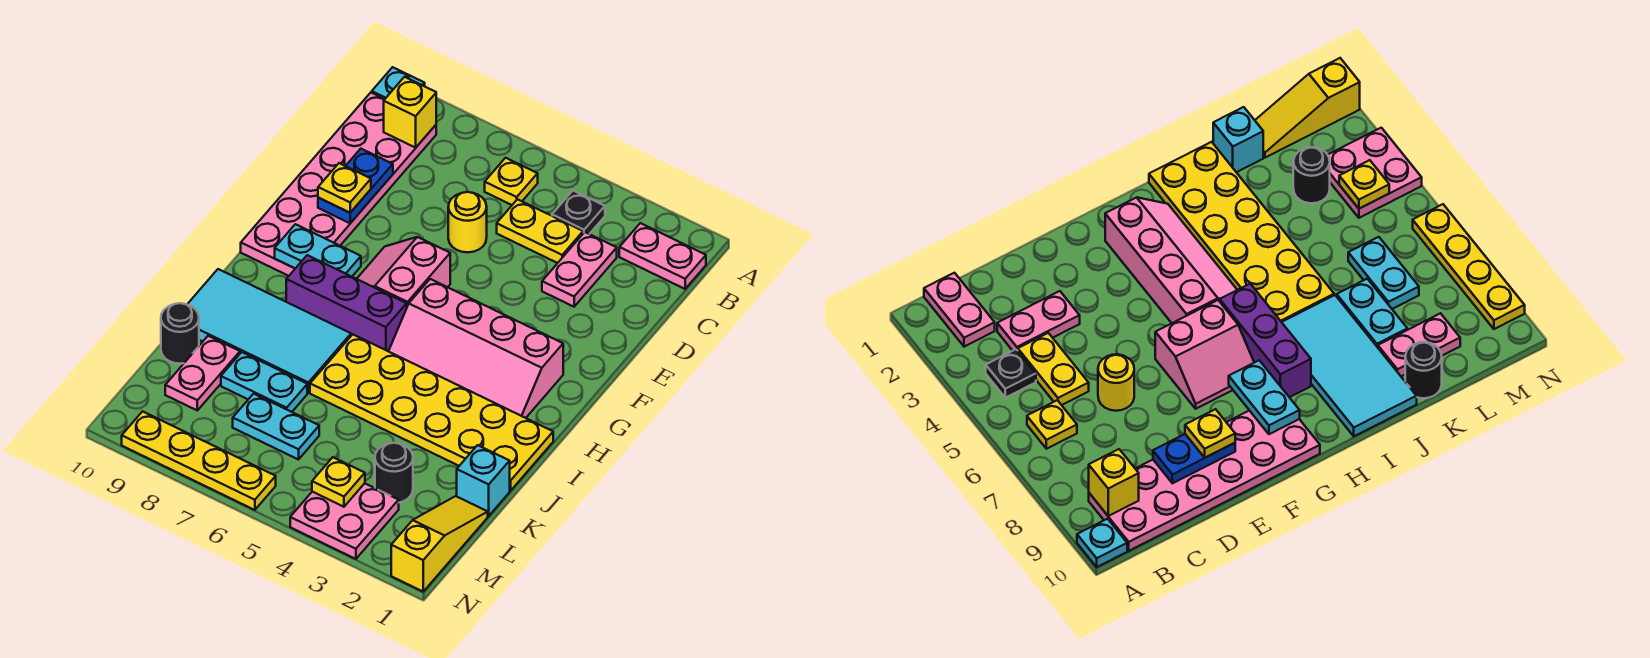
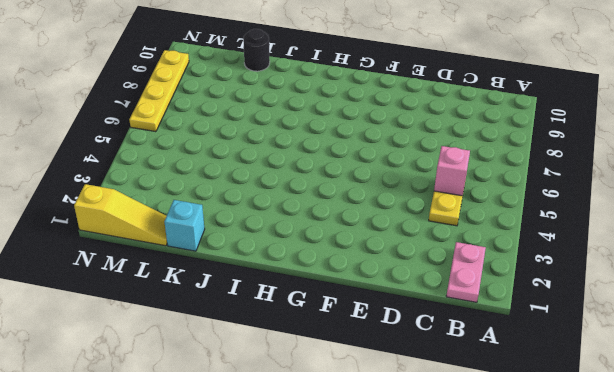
pink 1x1 brick [434,146,470,196] -> none
none -> cyan 1x1 plate [372,67,425,99]
none -> black 1x1 plate [552,191,605,234]
none -> yellow 1x1 plate [485,158,538,205]

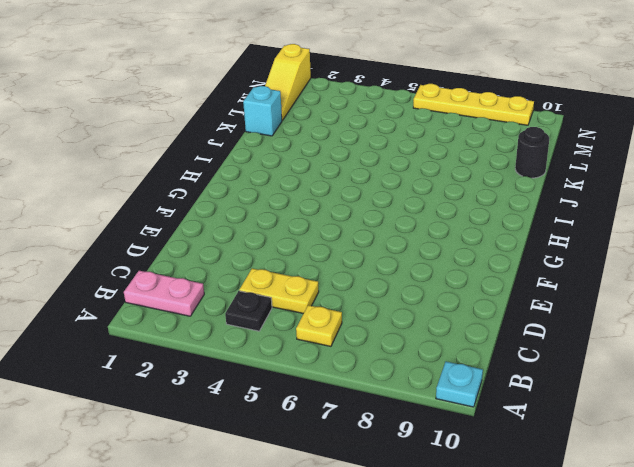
none -> pink 2x6 plate [241,93,436,276]
none -> pink 1x2 plate [542,232,617,307]
none -> yellow 1x1 round brick [448,192,487,252]

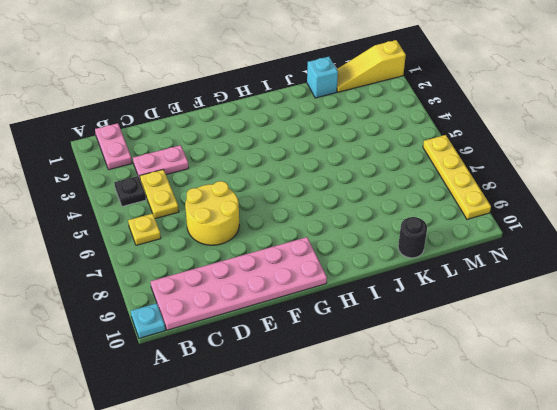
yellow 2x2 round brick [185,181,239,245] -> yellow 1x1 round brick [448,192,487,252]
none -> pink 2x2 slope [357,237,450,306]
none -> pink 2x4 slope [389,279,563,418]
none -> purple 1x3 brick [286,255,407,351]

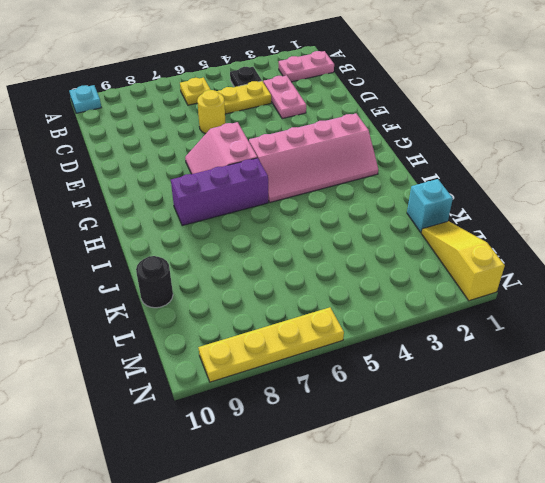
none -> pink 2x6 plate [241,93,436,276]
none -> yellow 2x6 plate [310,334,553,491]
none -> cyan 2x4 tile [187,269,351,393]

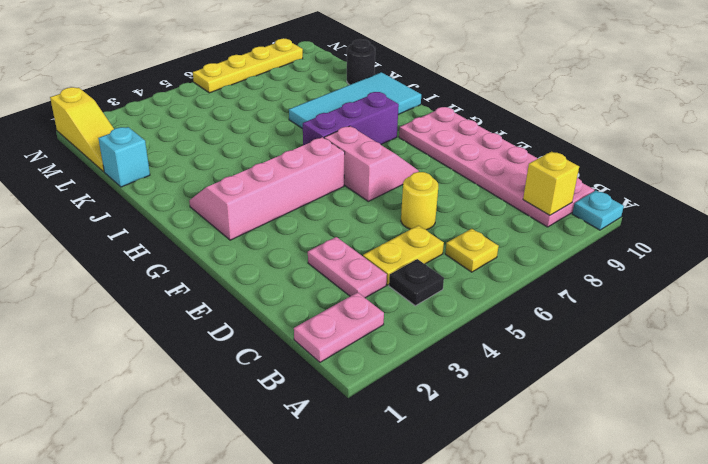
none -> yellow 2x6 plate [310,334,553,491]
none -> cyan 1x2 plate [221,352,307,412]
none -> pink 1x2 plate [165,336,240,410]

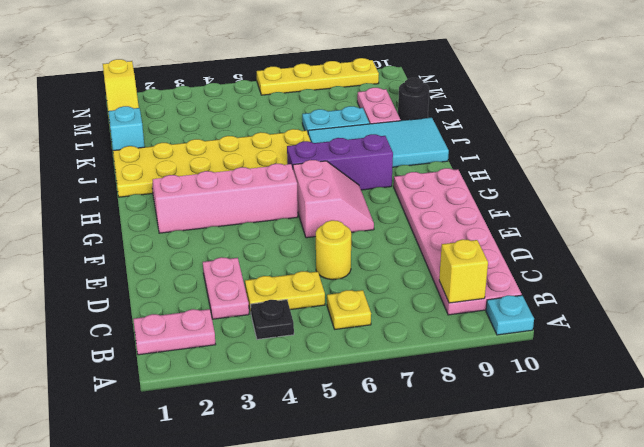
none -> black 1x1 round brick [375,443,413,503]
none -> cyan 1x2 plate [233,394,319,460]
none -> pink 2x2 plate [290,483,399,559]

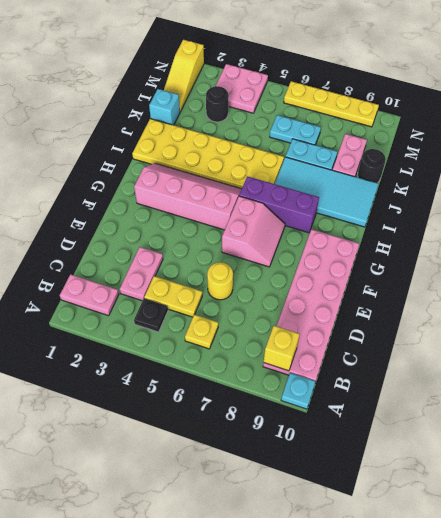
none -> blue 1x2 plate [318,149,393,223]
none -> cyan 1x2 plate [275,224,361,277]
none -> yellow 1x1 plate [312,457,365,507]

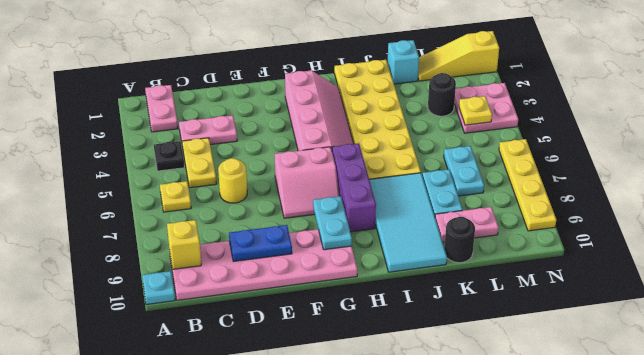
none -> yellow 1x1 plate [318,163,371,213]

